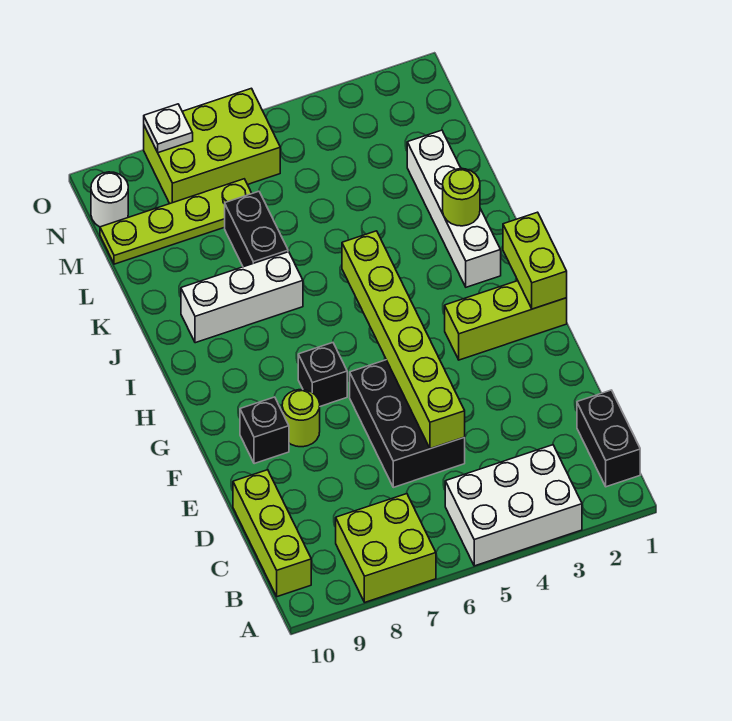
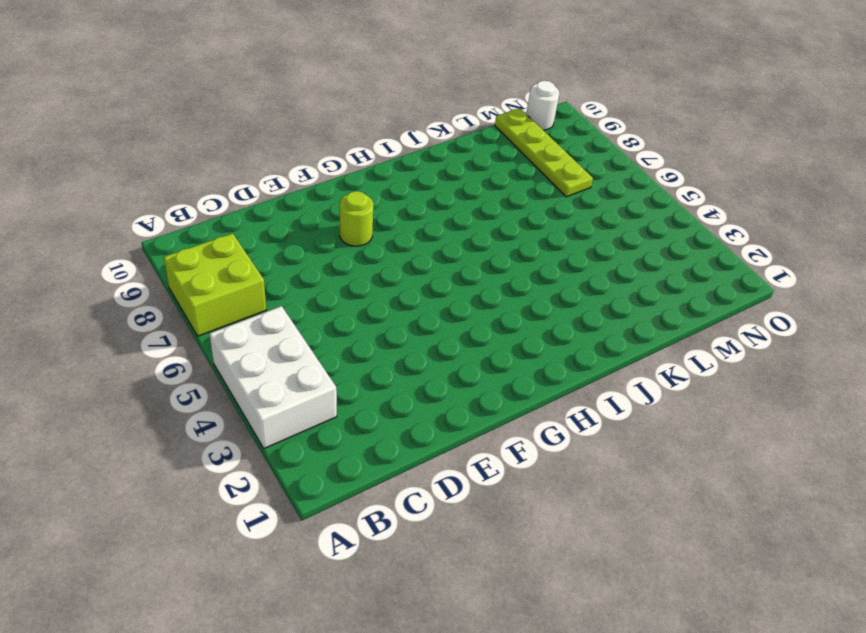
none -> black 1x2 brick [577,390,640,487]
none -> lime 1x3 brick [233,470,311,597]
none -> black 2x3 brick [350,360,465,487]

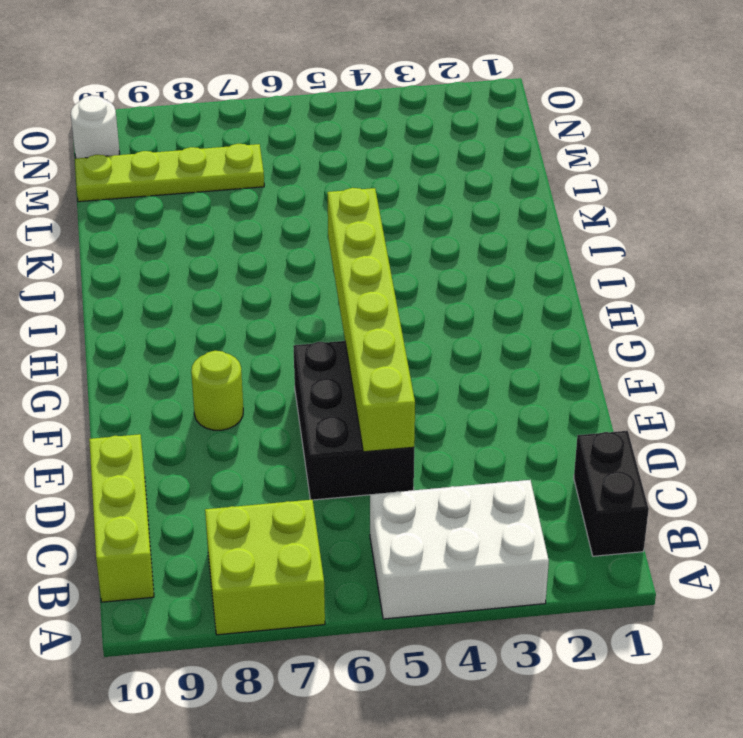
none -> black 1x1 brick [240,397,289,464]
none -> lime 1x3 brick [445,281,567,360]
none -> black 1x1 brick [298,343,347,406]

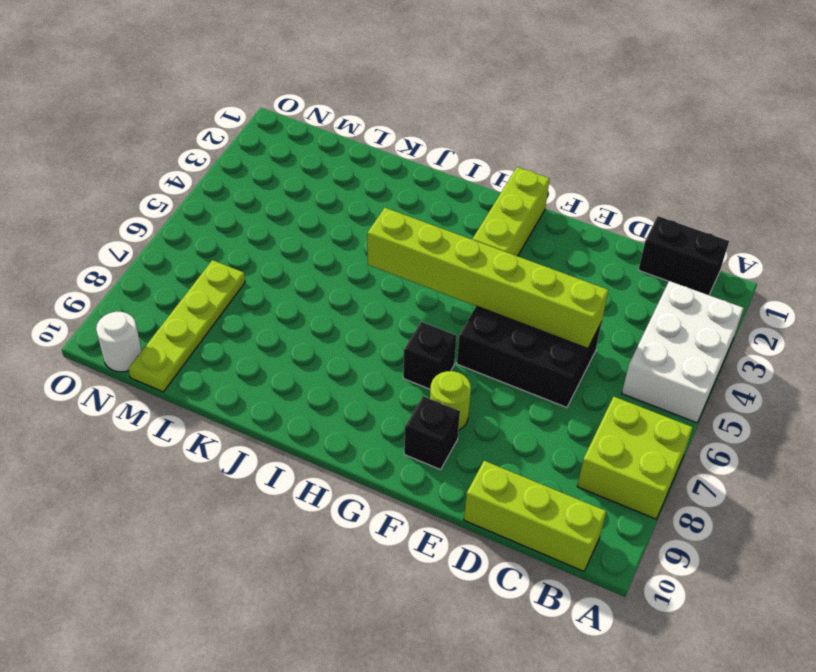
none -> white 1x4 brick [407,130,501,287]
none -> white 1x3 brick [181,252,303,343]
none -> black 1x2 brick [225,191,288,267]

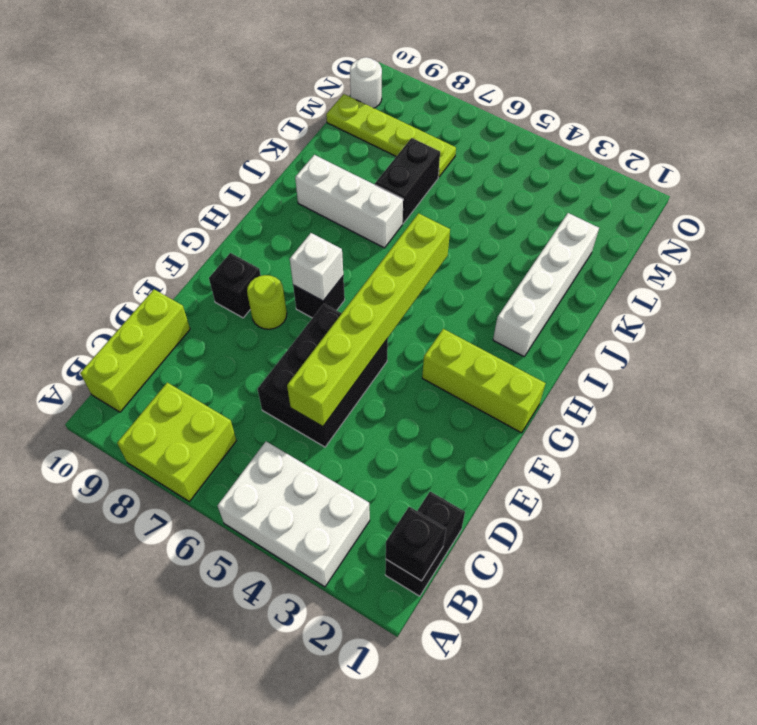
black 1x1 brick [386,507,446,581] -> none
white 1x1 brick [290,233,343,301] -> none
none -> lime 2x3 brick [144,88,280,204]
none -> lime 1x2 brick [503,212,567,309]
none -> lime 1x1 round brick [443,169,480,226]

